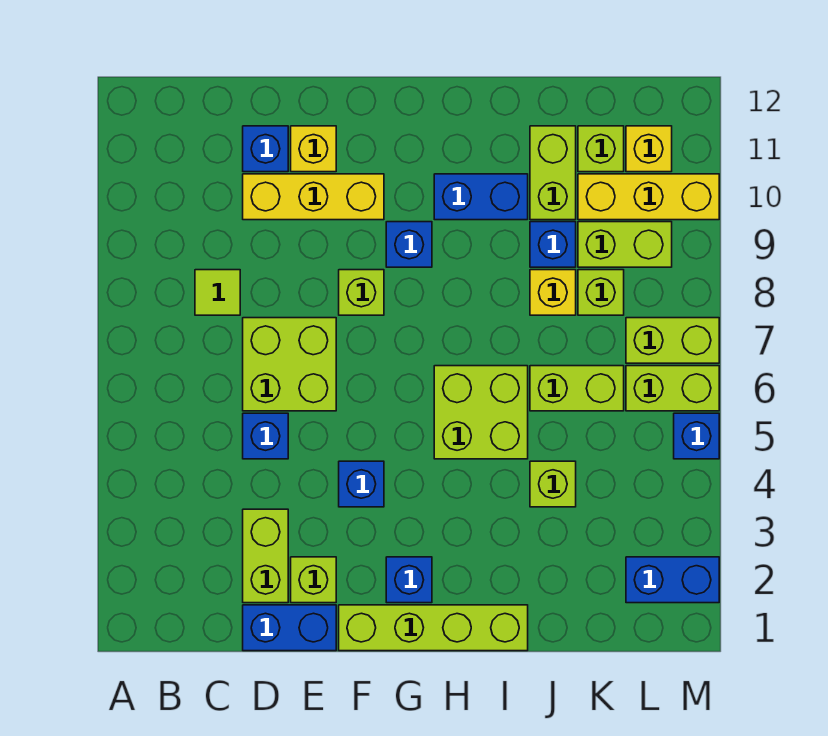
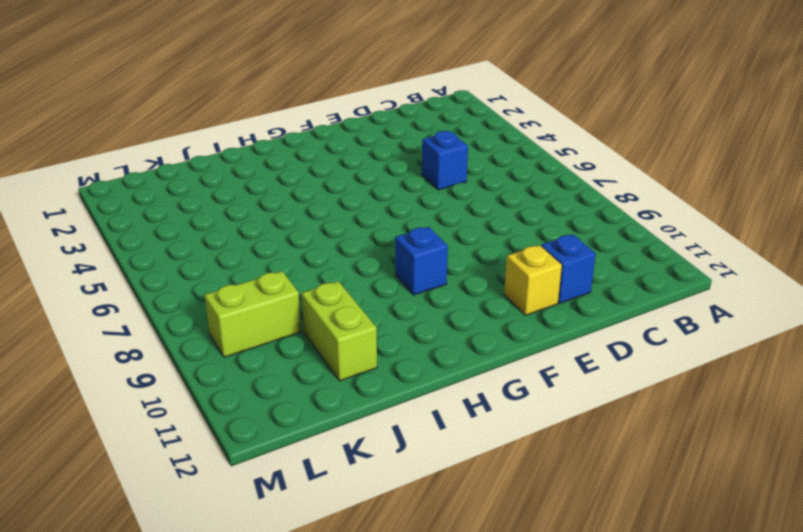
none -> lime 1x1 tile [195,270,240,315]
none -> blue 1x2 brick [243,605,336,651]
none -> lime 1x2 brick [243,509,288,603]
none -> lime 2x2 brick [243,318,336,411]

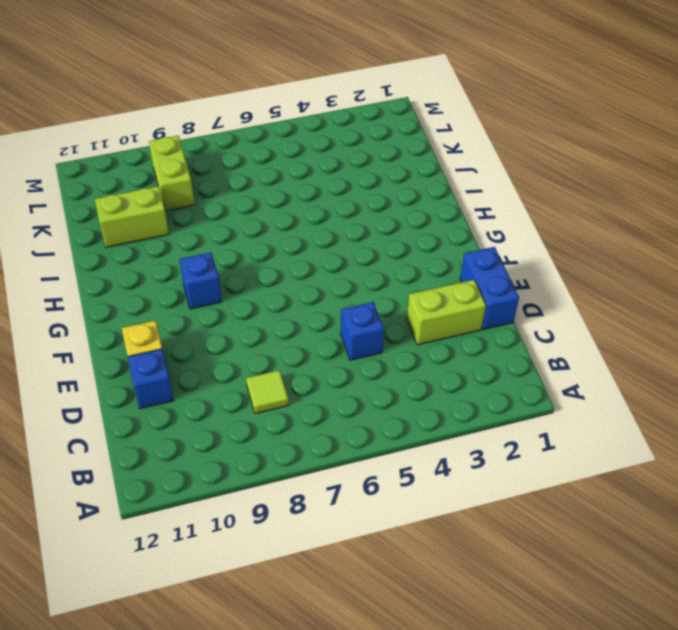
none -> lime 2x2 brick [243,318,336,411]
none -> yellow 1x3 brick [243,174,384,220]
none -> lime 1x1 brick [291,557,336,603]
none -> lime 1x4 brick [339,605,528,651]

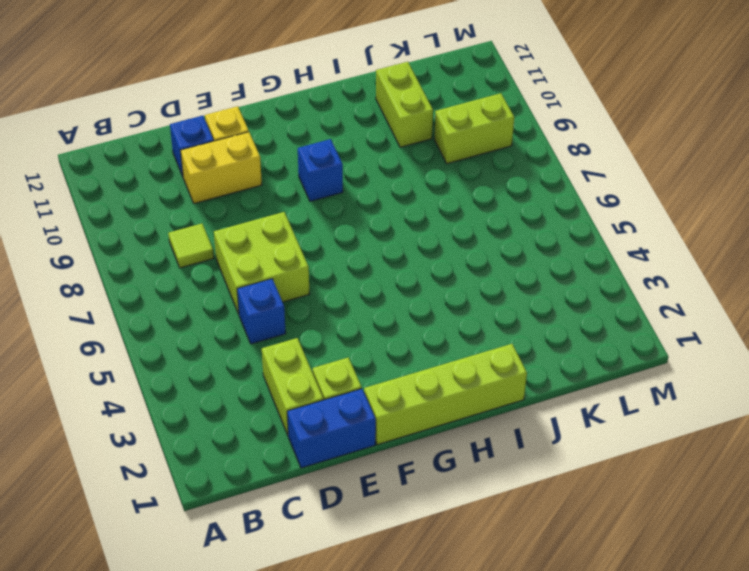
yellow 1x2 brick [180,132,262,204] -> yellow 1x3 brick [243,174,384,220]
none -> blue 1x1 brick [339,461,384,507]
none -> lime 1x1 brick [339,270,384,315]
none -> blue 1x1 brick [386,557,432,603]
none -> lime 2x2 brick [434,366,528,459]

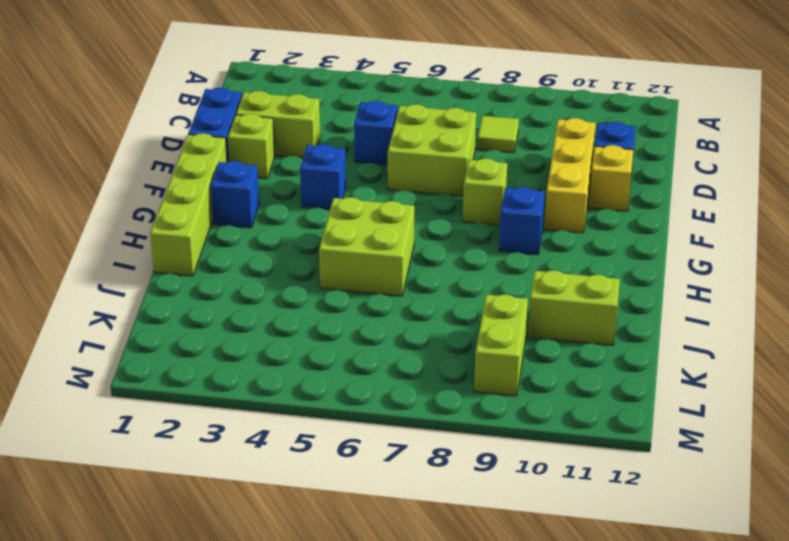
none -> blue 1x2 brick [434,174,528,220]
none -> lime 1x1 brick [530,461,576,507]
none -> lime 1x2 brick [530,366,624,411]
none -> yellow 1x1 brick [530,270,576,315]

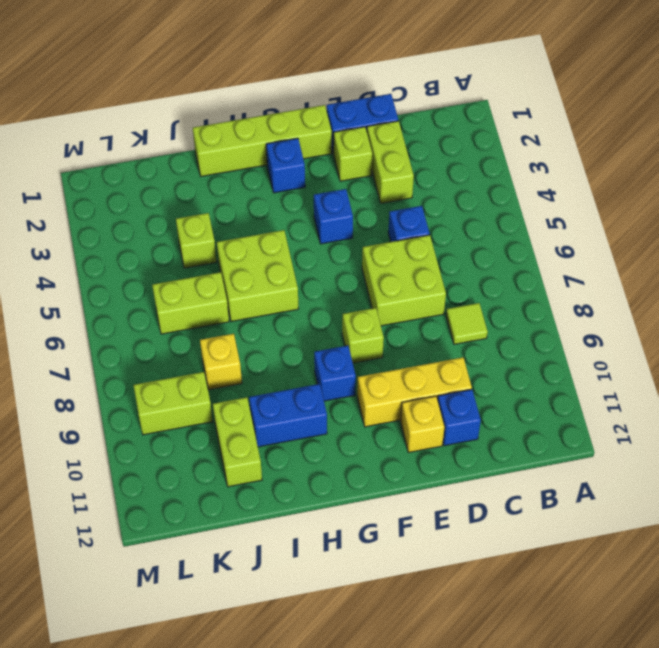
none -> blue 1x1 brick [530,222,576,267]
none -> lime 1x1 brick [578,270,624,315]
none -> yellow 1x3 brick [578,174,719,220]
none -> lime 1x1 brick [578,126,624,172]

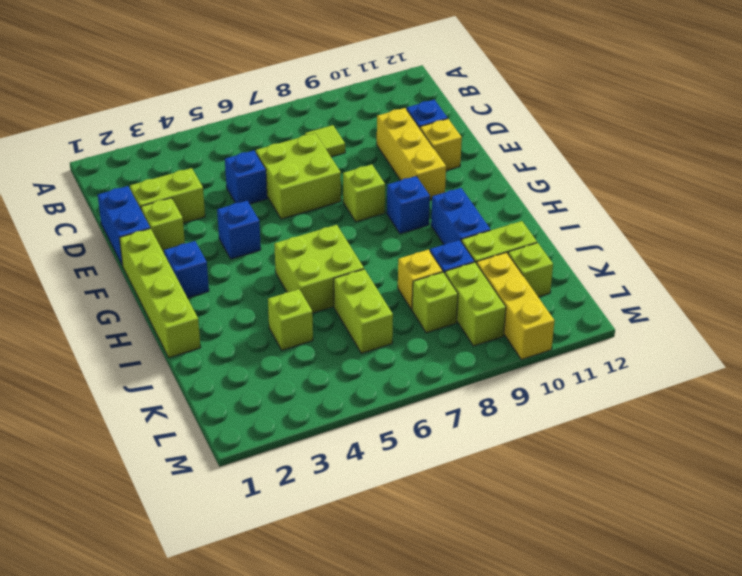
none -> blue 1x2 brick [626,557,719,603]
none -> lime 1x2 brick [626,366,719,411]
none -> lime 1x2 brick [626,318,719,363]
none -> yellow 1x1 brick [626,126,672,172]

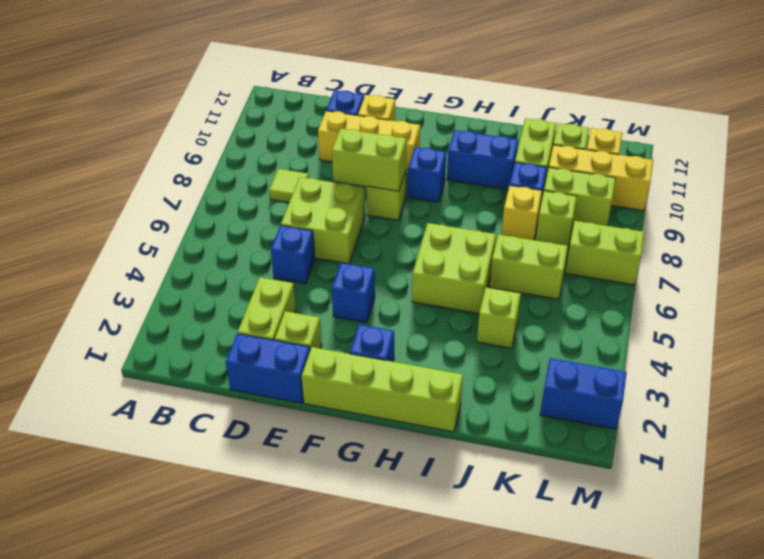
lime 1x2 brick [332,129,406,191] -> lime 1x2 brick moved to [626,366,719,411]
none -> blue 1x1 brick [674,413,719,459]

